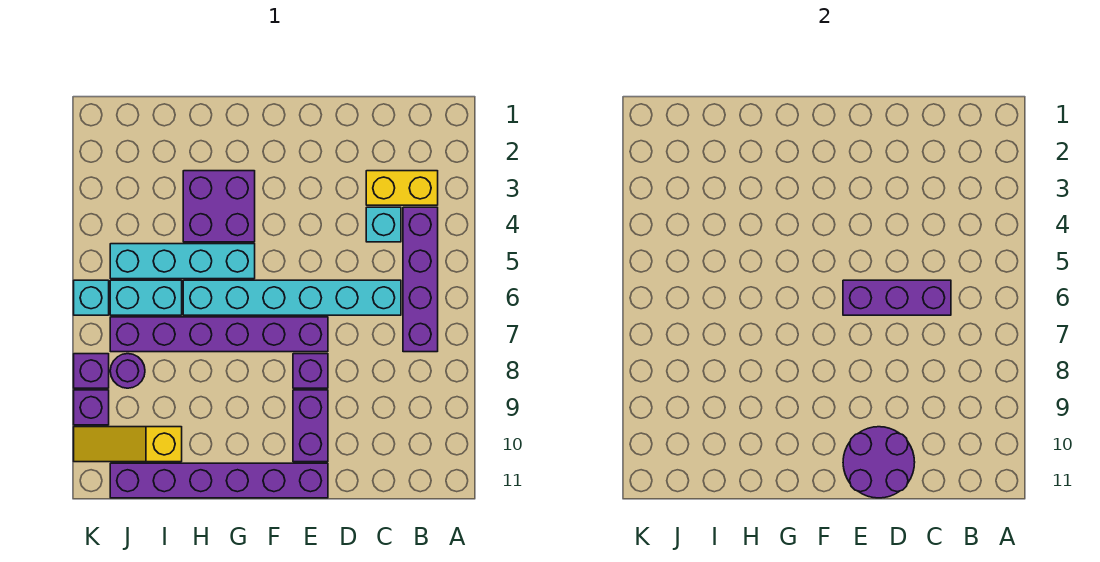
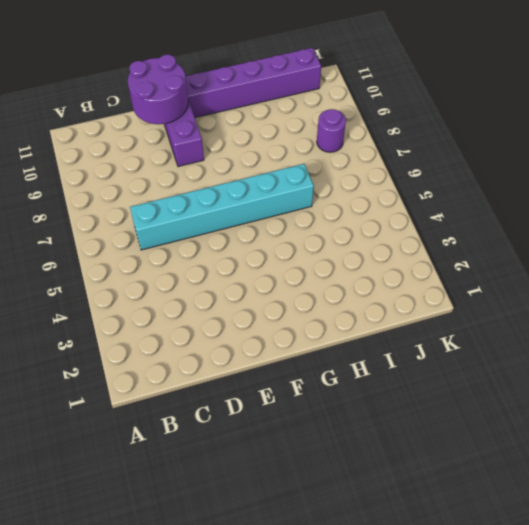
none -> yellow 1x2 brick [366,171,438,205]
none -> purple 1x4 brick [403,207,438,352]
none -> cyan 1x1 brick [366,207,401,242]

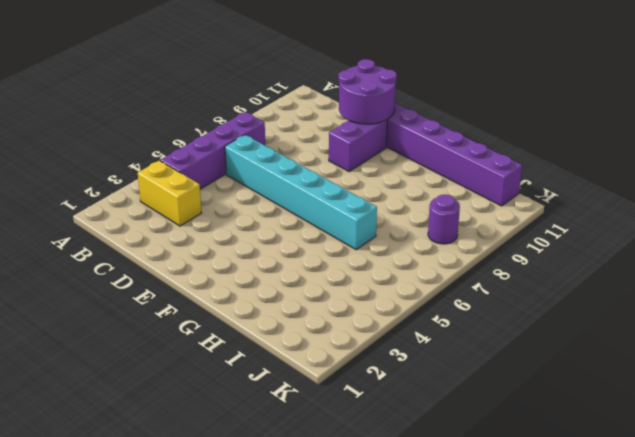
none -> cyan 1x1 brick [366,207,401,242]
none -> purple 1x6 brick [110,317,328,352]
none -> purple 1x1 brick [293,354,328,388]

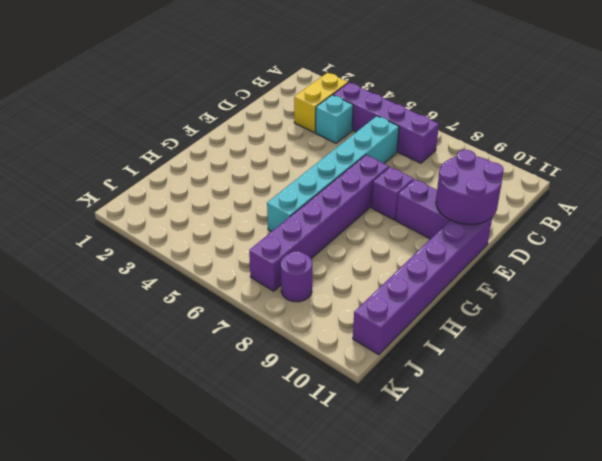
none -> purple 2x2 brick [183,171,255,242]
none -> cyan 1x4 brick [110,244,255,279]
none -> cyan 1x2 brick [110,280,182,315]

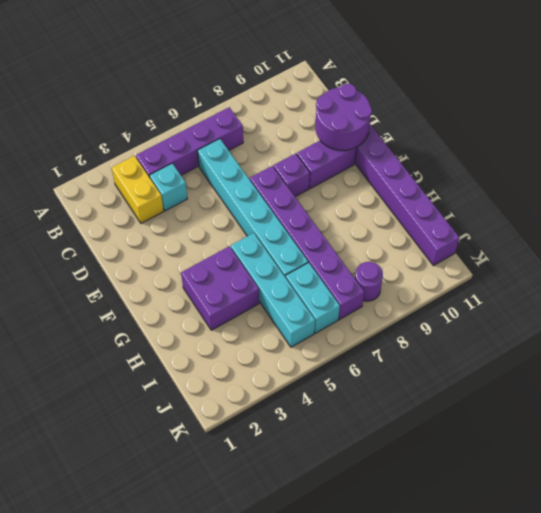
none -> yellow 1x3 slope [74,427,182,462]
none -> cyan 1x1 brick [74,280,109,315]
none -> purple 1x1 brick [74,354,109,388]

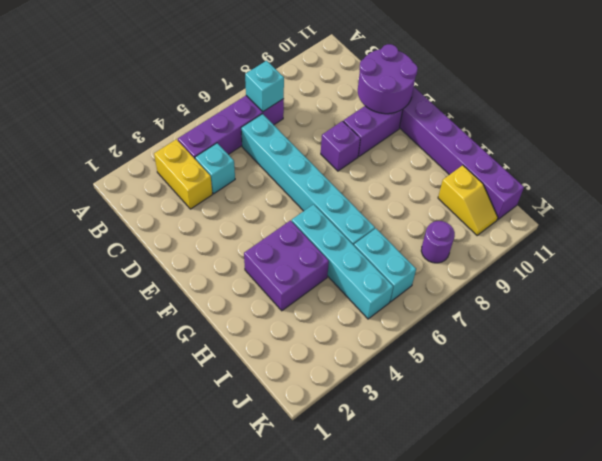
cyan 1x1 brick [245,61,284,112] -> cyan 1x1 brick moved to [74,280,109,315]
yellow 1x2 slope [438,165,498,235] -> yellow 1x3 slope [74,427,182,462]
none -> purple 1x6 brick [110,317,328,352]
none -> purple 1x1 brick [74,354,109,388]
none -> purple 1x1 brick [74,390,109,425]

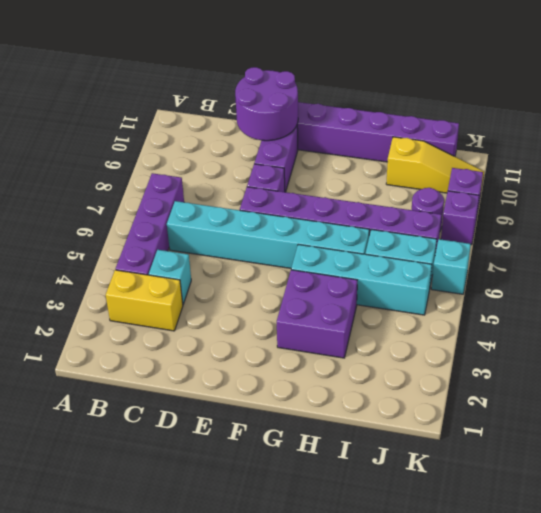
none -> purple 1x3 brick [843,280,951,315]

